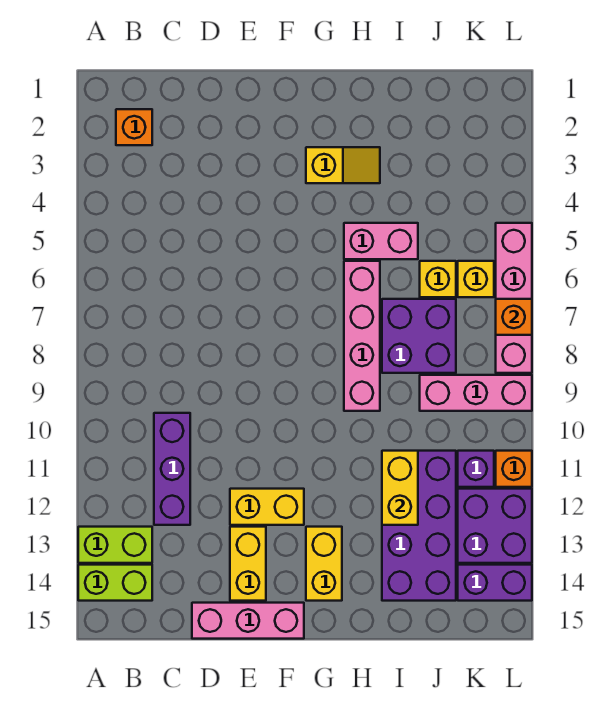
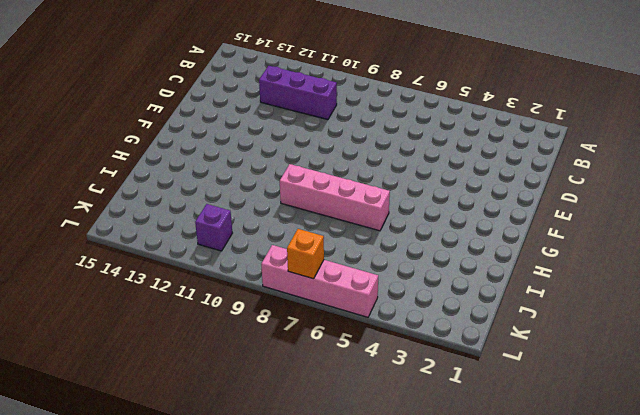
none -> lime 1x2 brick [78,527,152,563]
none -> lime 1x2 brick [78,565,152,601]
none -> orange 1x1 brick [116,109,152,145]

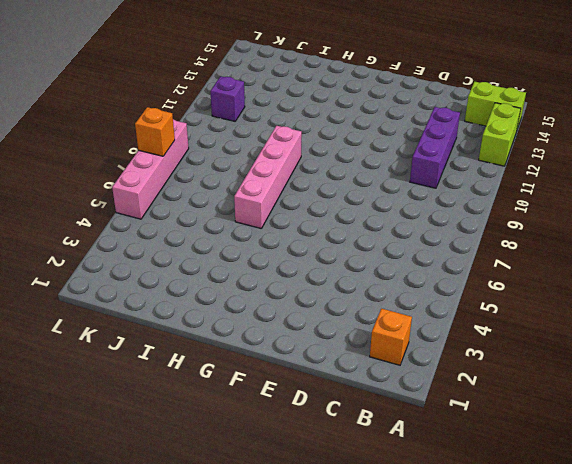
lime 1x2 brick [479,103,521,166] -> lime 1x2 brick turned to [78,527,152,563]
none -> pink 1x3 brick [192,603,304,639]
none -> yellow 1x2 brick [230,489,304,525]
none -> yellow 1x2 brick [230,527,266,601]

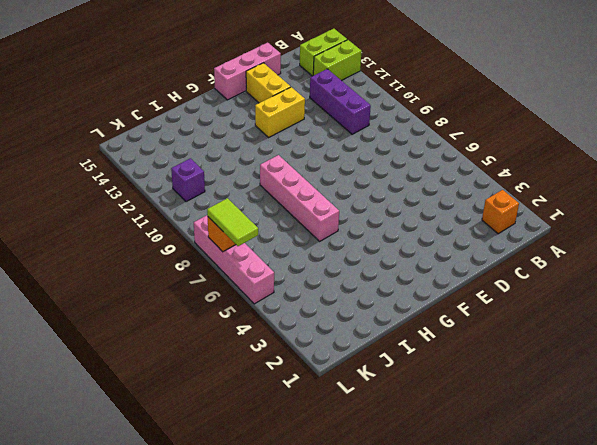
lime 1x2 tile [207,198,258,246] -> none
none -> yellow 1x2 slope [306,147,380,183]
none -> yellow 1x2 brick [306,527,342,601]
none -> pink 1x2 brick [344,223,418,259]

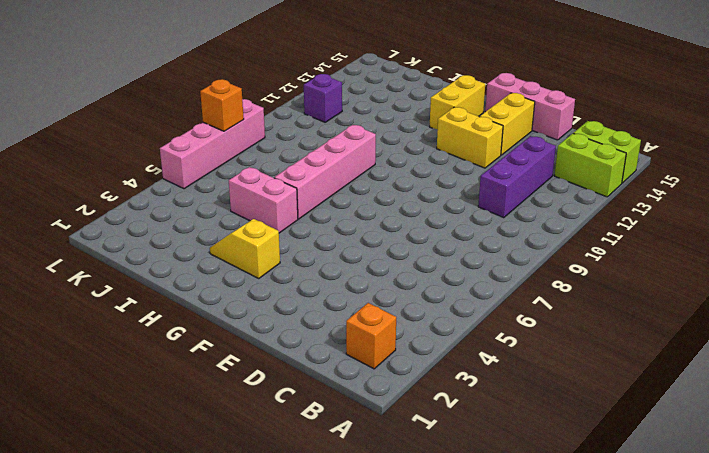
none -> purple 2x2 brick [382,299,456,373]
none -> purple 2x4 brick [382,451,456,601]
none -> yellow 1x1 brick [420,261,456,297]

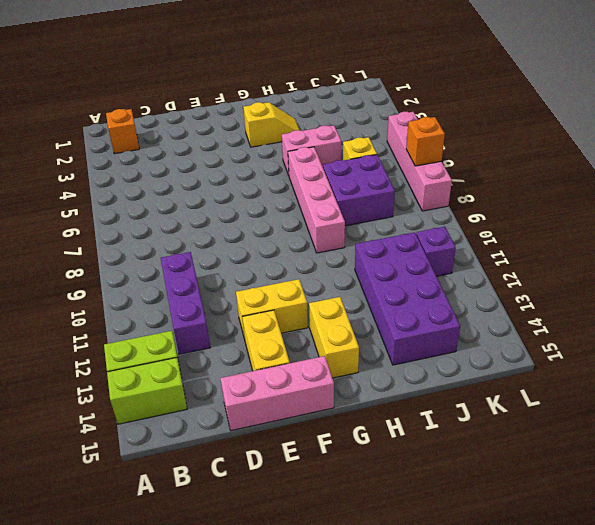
none -> pink 1x3 brick [420,375,532,411]
none -> yellow 1x1 brick [458,261,494,297]
none -> purple 2x2 brick [458,489,532,563]

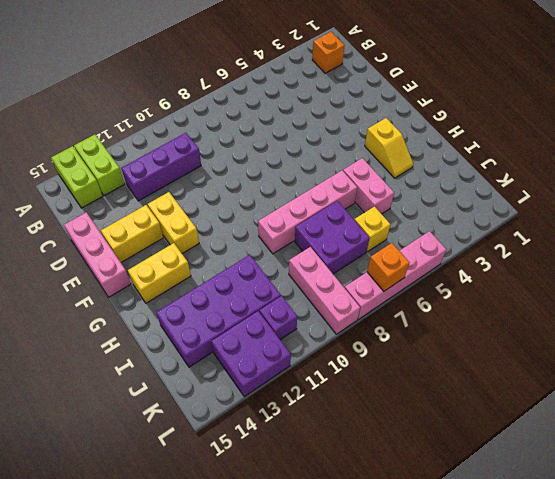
none -> yellow 1x1 brick [458,261,494,297]
none -> purple 1x2 brick [458,565,532,601]
none -> orange 1x1 brick [496,451,532,487]

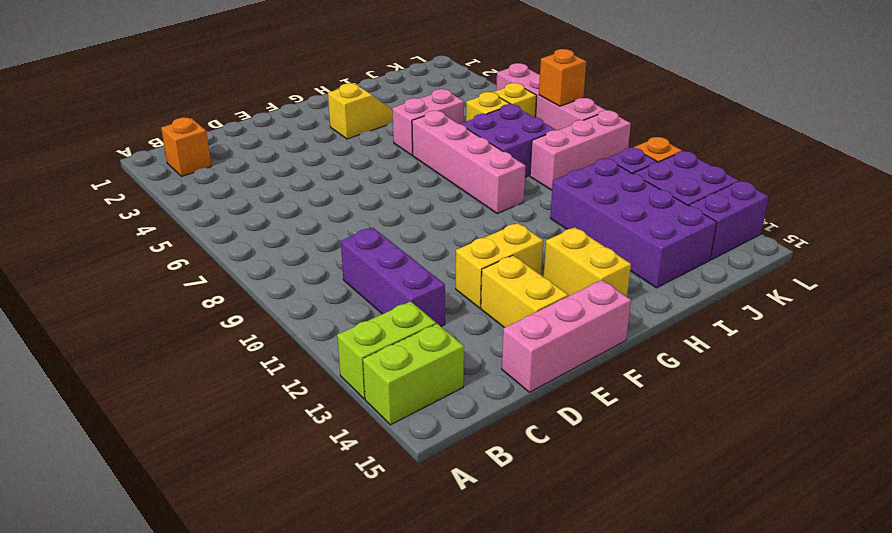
none -> yellow 1x2 brick [382,451,418,525]

